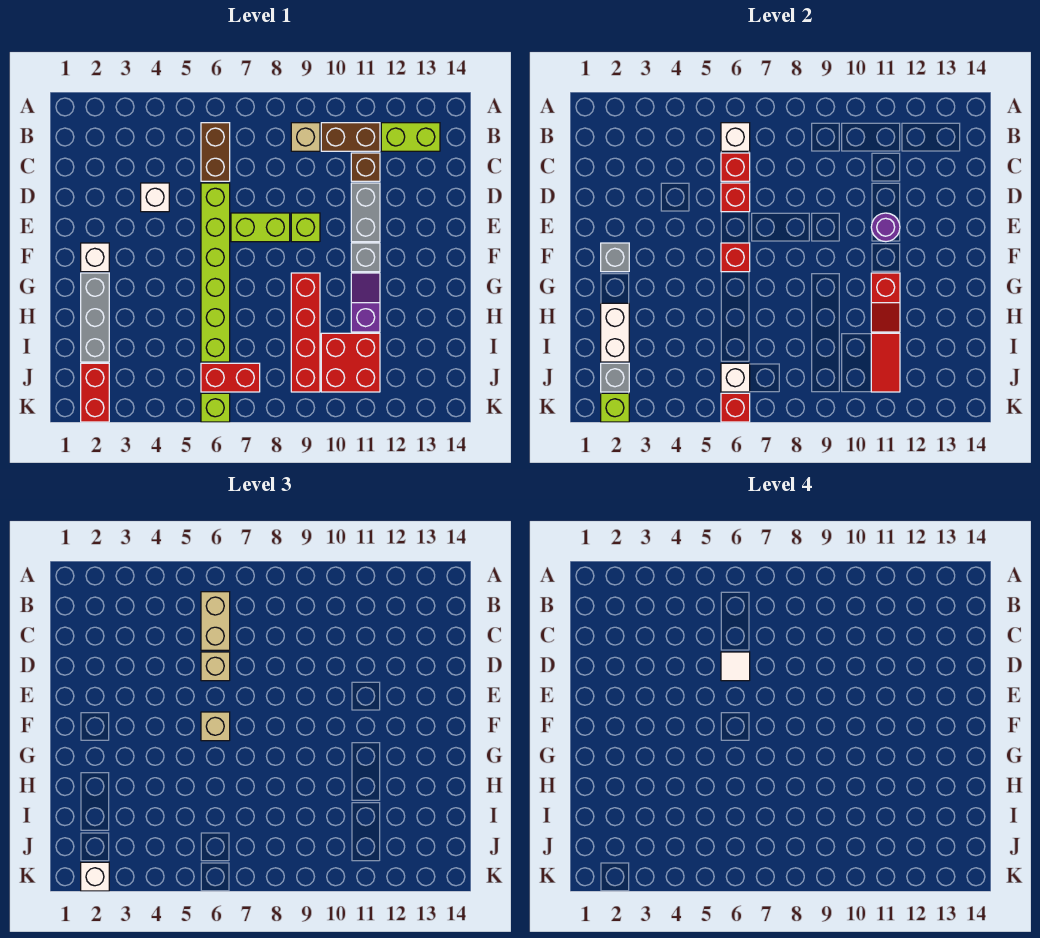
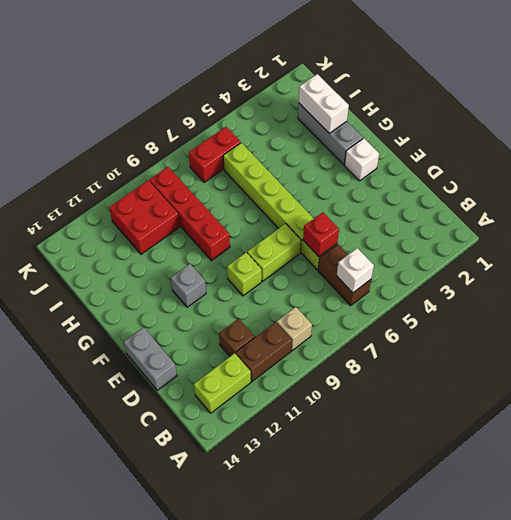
grey 1x2 brick [124,327,177,390] -> grey 1x2 brick moved to [351,183,380,242]
none -> white 1x1 brick [141,183,169,212]
none -> purple 1x2 slope [351,273,380,332]
none -> red 1x2 brick [81,363,109,422]
none -> lime 1x1 brick [201,393,230,422]

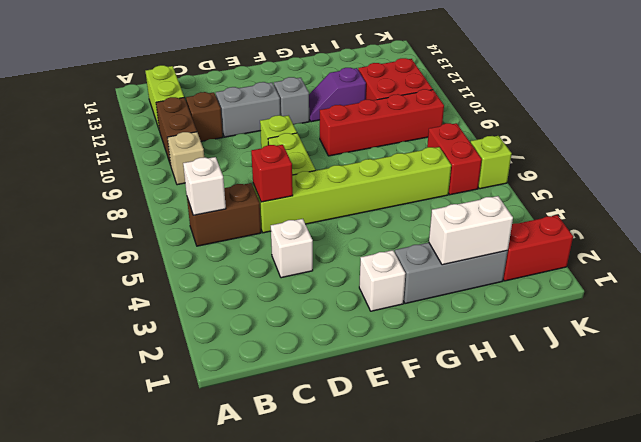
none -> red 1x1 brick [721,153,750,181]
none -> purple 1x1 round brick [871,213,900,242]
none -> grey 1x1 brick [601,243,629,272]
none -> red 1x1 brick [721,243,750,272]

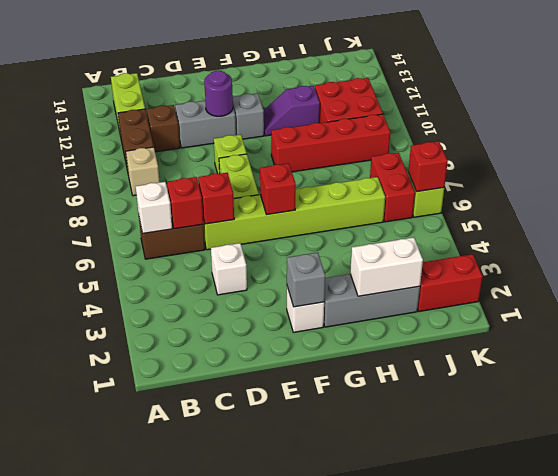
none -> red 1x2 slope [871,273,900,332]
none -> red 1x2 tile [871,333,900,392]
none -> grey 1x1 brick [601,363,629,392]
none -> white 1x1 brick [721,363,750,392]

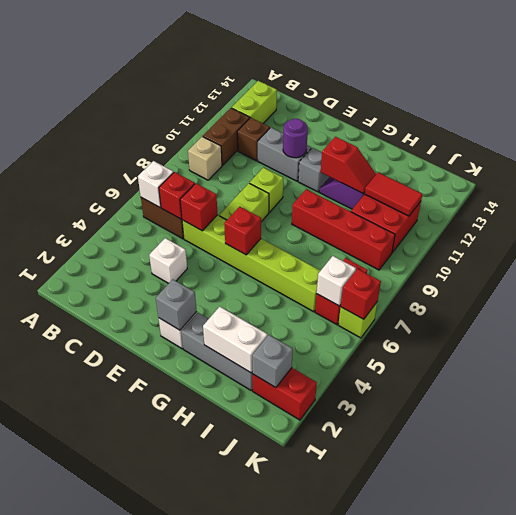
none -> lime 1x1 brick [601,393,629,422]
none -> tan 1x2 brick [201,592,230,650]
none -> tan 1x1 brick [201,652,230,681]
none -> tan 1x1 brick [201,712,230,741]

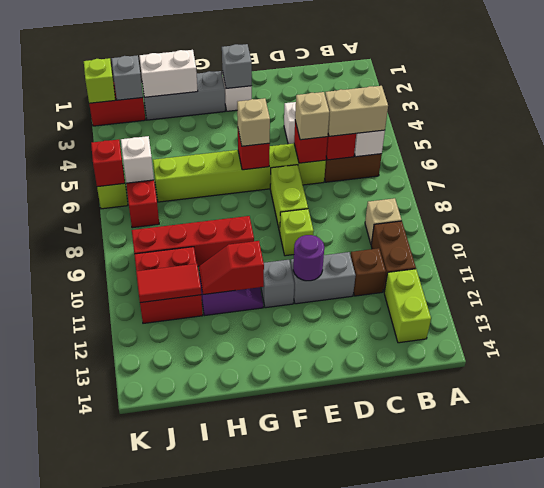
none -> white 1x1 brick [81,862,109,891]
none -> white 1x1 tile [721,652,750,681]

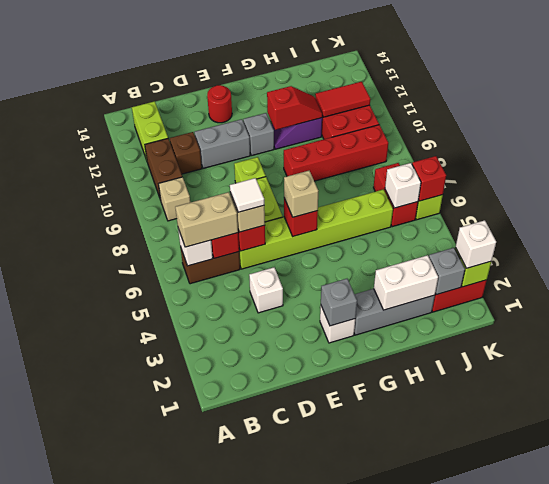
red 1x1 round brick [207,85,232,123] -> none
none -> purple 1x1 round brick [871,213,900,242]

